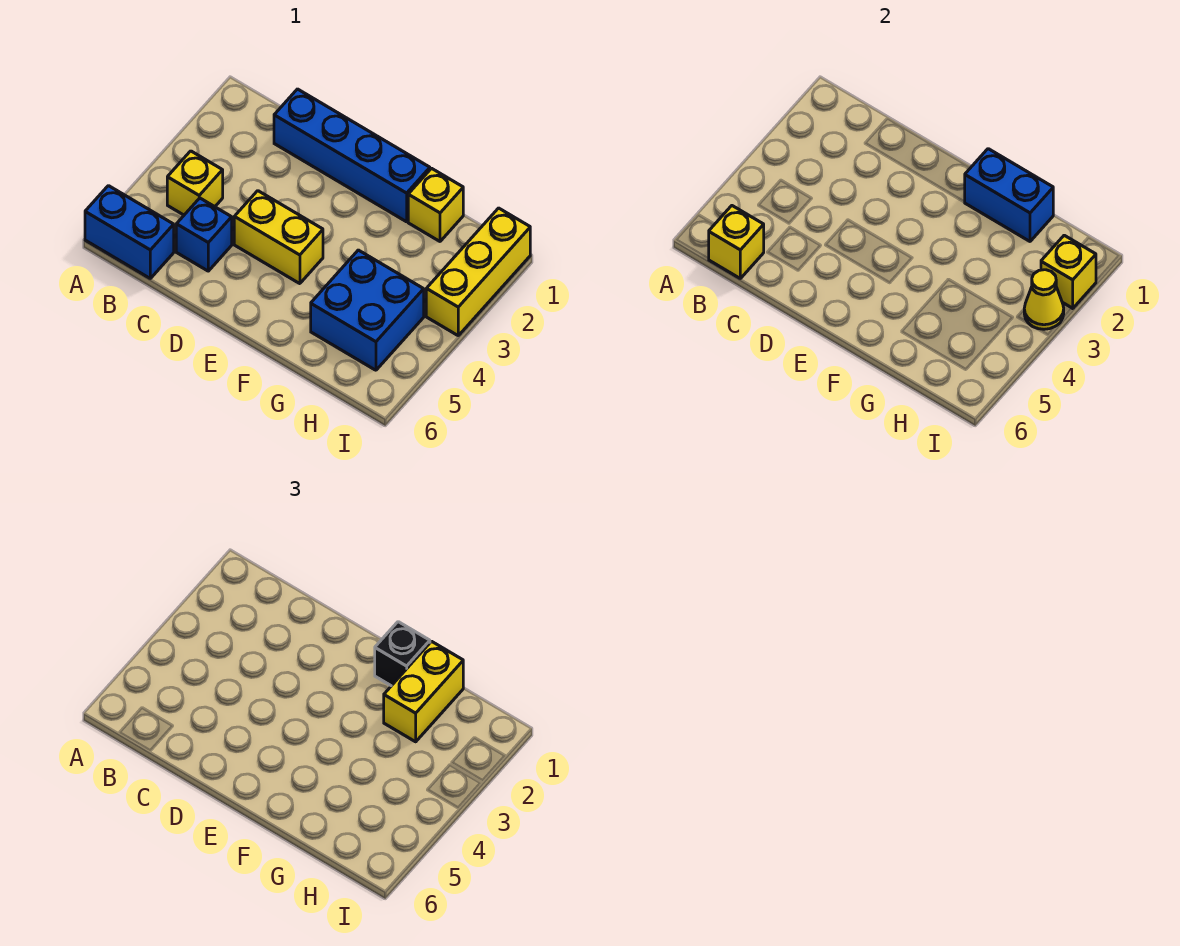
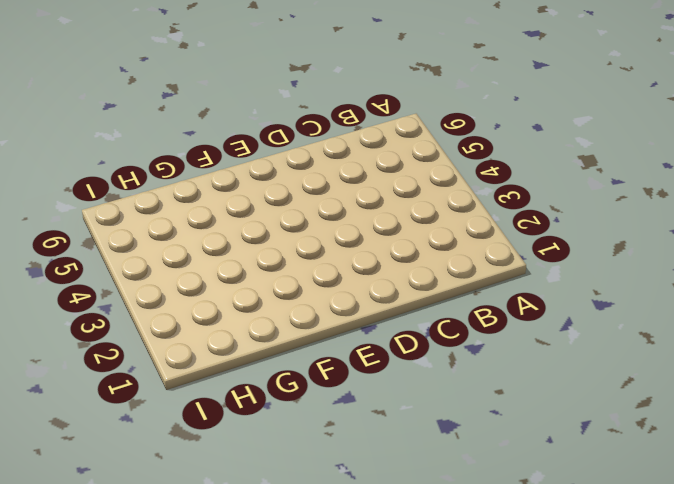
none -> blue 1x2 brick [85,186,174,278]
none -> yellow 1x1 brick [167,151,223,215]
none -> blue 1x4 brick [274,89,430,222]

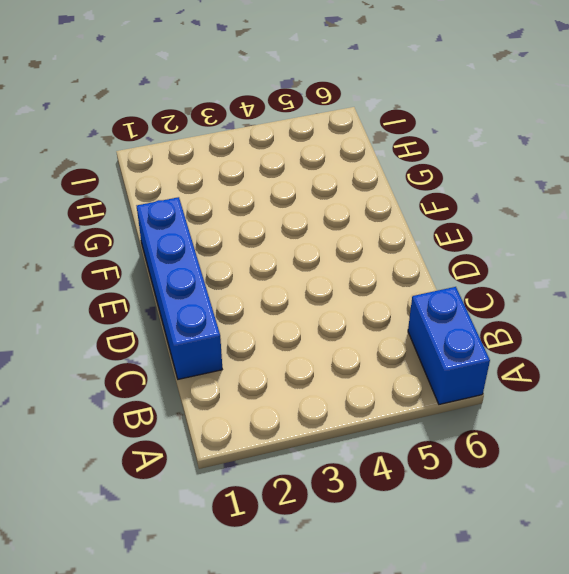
none -> yellow 1x1 brick [167,151,223,215]
none -> blue 1x1 brick [176,198,232,271]
none -> yellow 1x2 brick [234,191,323,284]

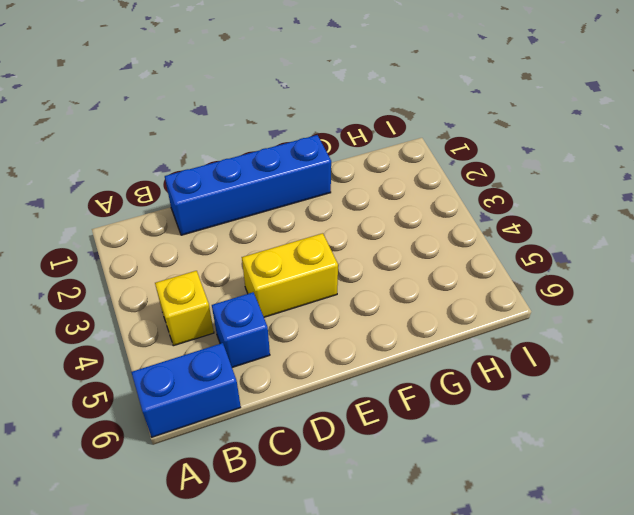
none -> yellow 1x1 brick [408,168,463,241]
none -> blue 2x2 brick [311,250,424,370]
none -> yellow 1x3 brick [426,208,530,335]

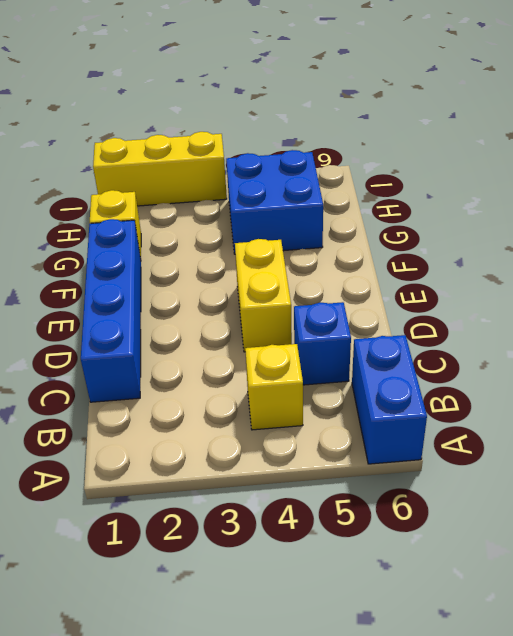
none -> yellow 1x1 brick [709,206,764,278]
none -> blue 1x2 brick [965,149,1053,241]
none -> yellow 1x1 brick [1041,235,1096,308]

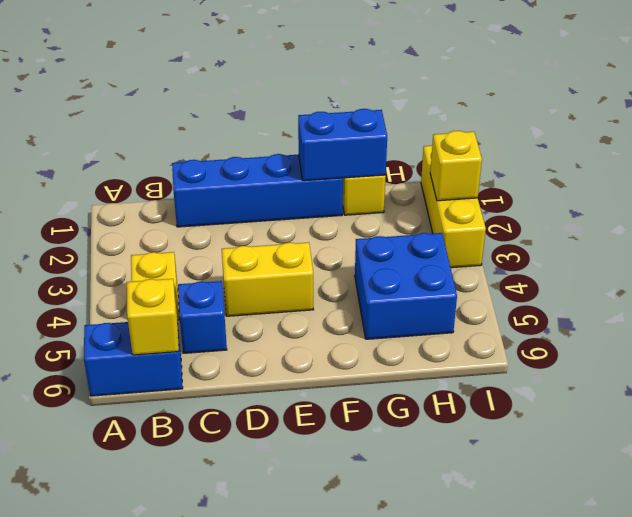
none -> yellow 1x1 cone [1024,270,1064,329]
none -> black 1x1 brick [375,622,430,686]
none -> yellow 1x2 brick [384,641,463,742]

